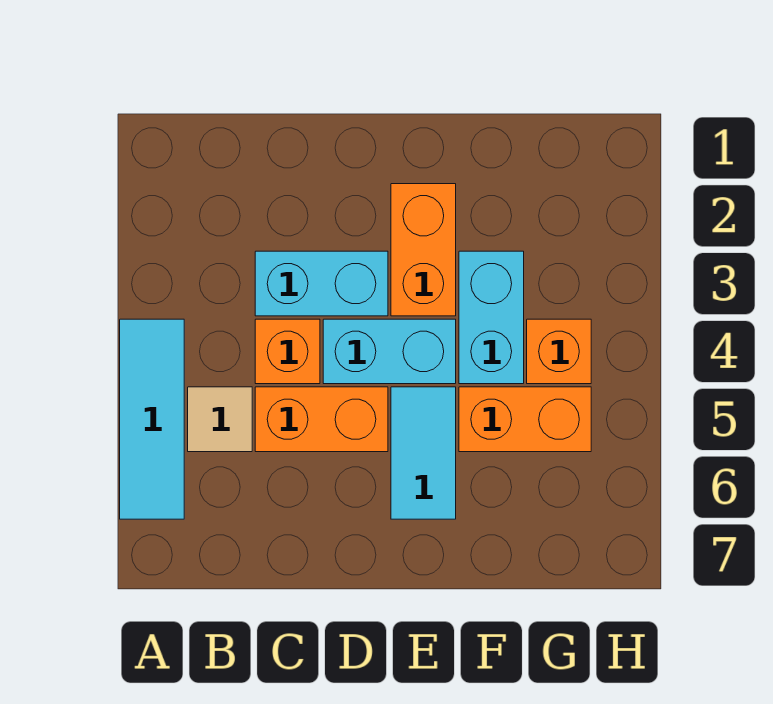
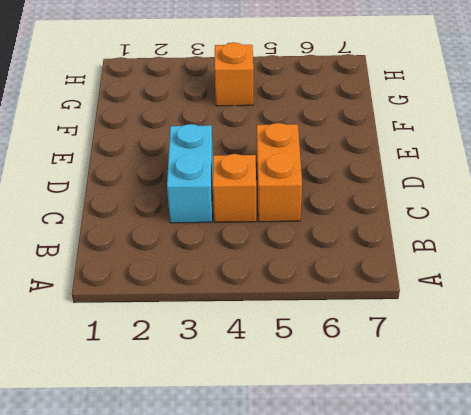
none -> cyan 1x3 tile [120,319,184,519]
none -> tan 1x1 tile [188,387,252,452]

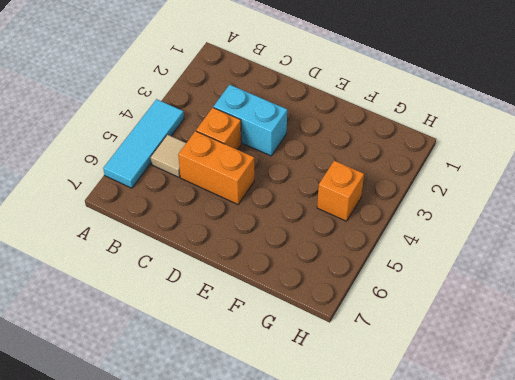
none -> cyan 1x2 brick [323,319,456,384]
none -> orange 1x2 brick [391,184,456,316]

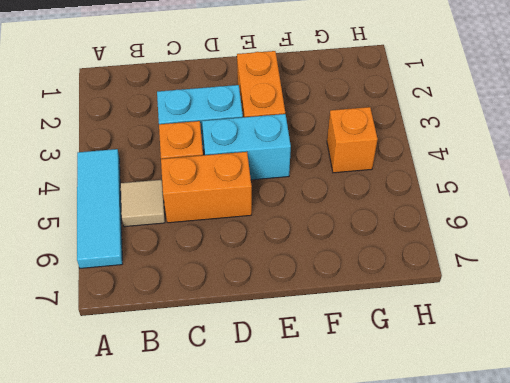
none -> cyan 1x2 tile [391,387,456,519]
none -> cyan 1x2 brick [459,251,524,384]

